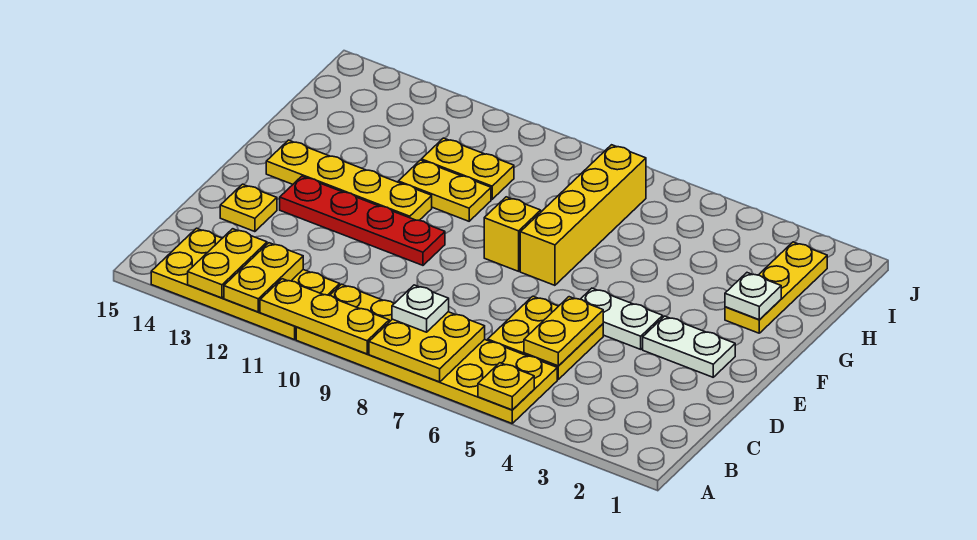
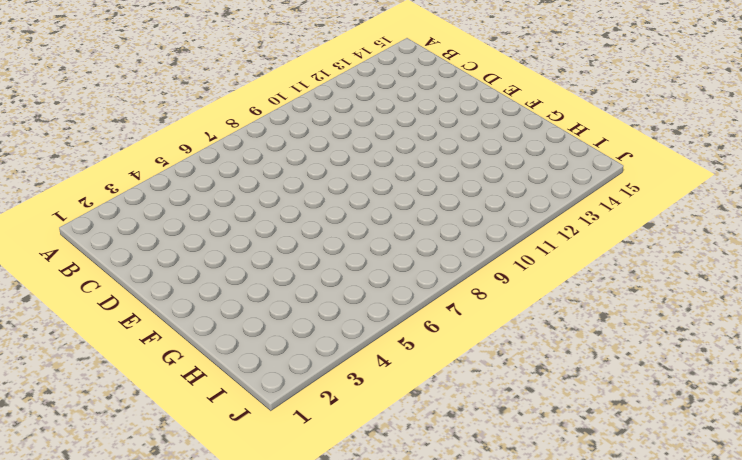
none -> yellow 2x6 plate [296,284,557,423]
none -> yellow 2x4 plate [151,228,340,340]
none -> yellow 2x2 plate [488,296,603,379]

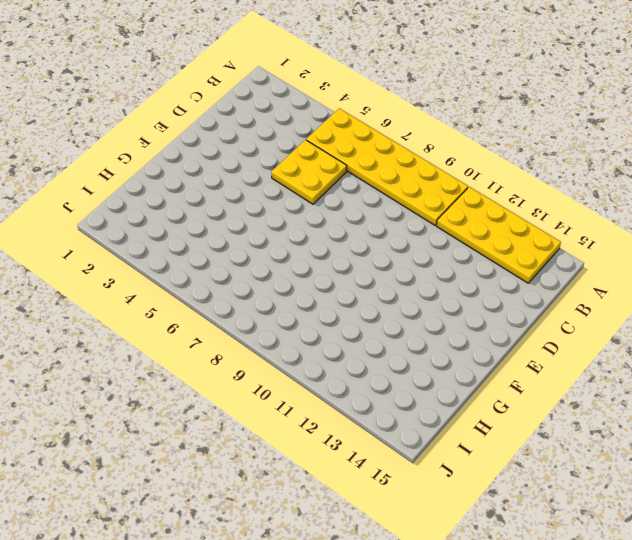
none -> yellow 1x1 plate [220,184,277,232]
none -> white 1x2 plate [643,316,735,377]
none -> white 1x2 plate [581,288,663,349]

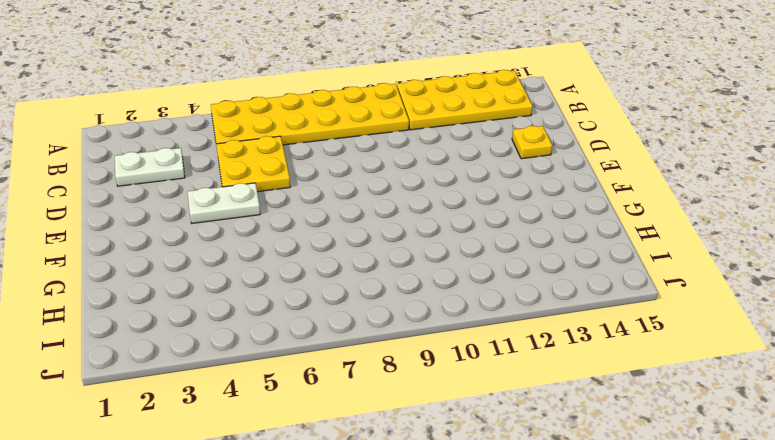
white 1x2 plate [115,148,185,186] -> white 1x2 plate moved to [643,316,735,377]
none -> red 1x4 plate [280,176,445,265]
none -> yellow 1x4 brick [520,145,646,285]
none -> yellow 1x1 brick [484,197,541,271]

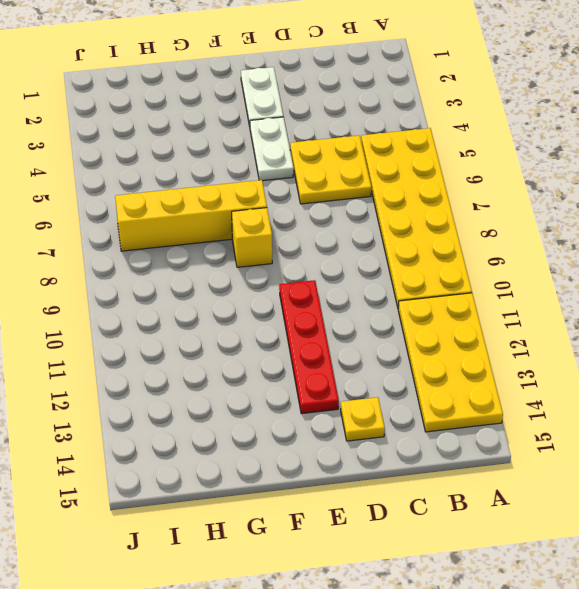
none -> yellow 1x4 plate [266,140,432,220]
none -> yellow 1x3 plate [725,242,827,333]
none -> yellow 1x2 plate [398,160,491,221]

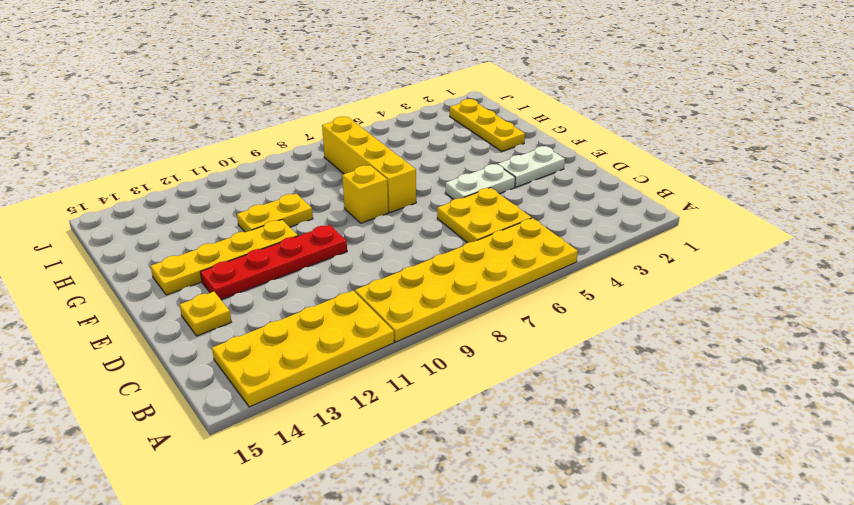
none -> yellow 1x2 plate [421,138,514,199]
none -> yellow 1x1 plate [478,363,534,410]
none -> yellow 2x2 plate [369,312,485,382]

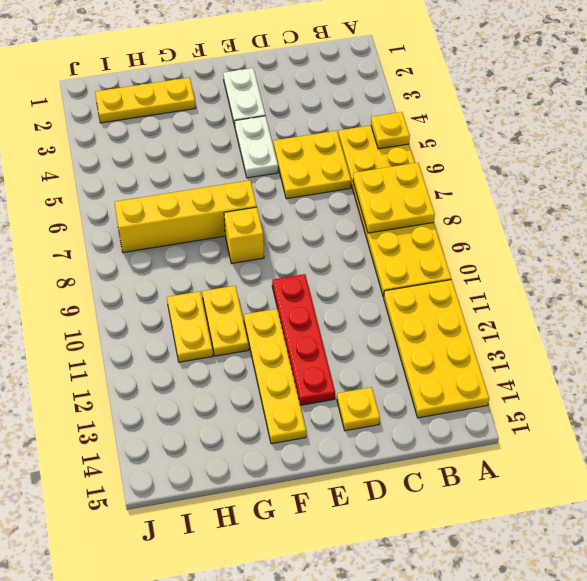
none -> yellow 1x3 plate [260,279,389,354]
none -> yellow 1x2 plate [224,243,303,312]
none -> yellow 1x2 plate [188,229,267,298]

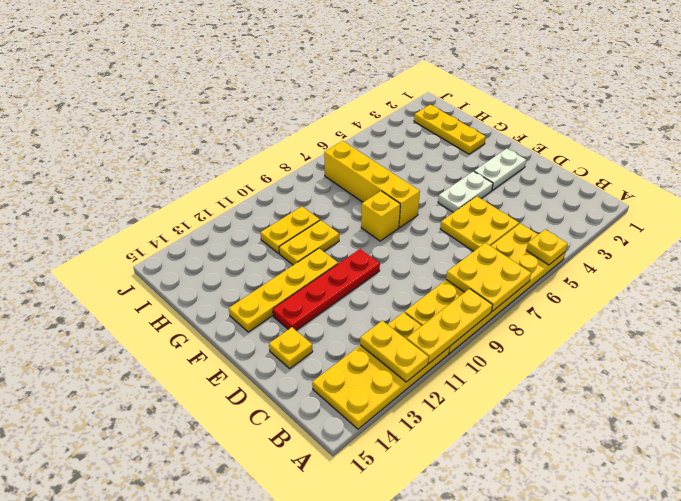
none -> yellow 1x2 plate [188,229,267,298]
none -> yellow 1x2 plate [524,297,603,366]
none -> white 1x1 plate [725,273,781,320]

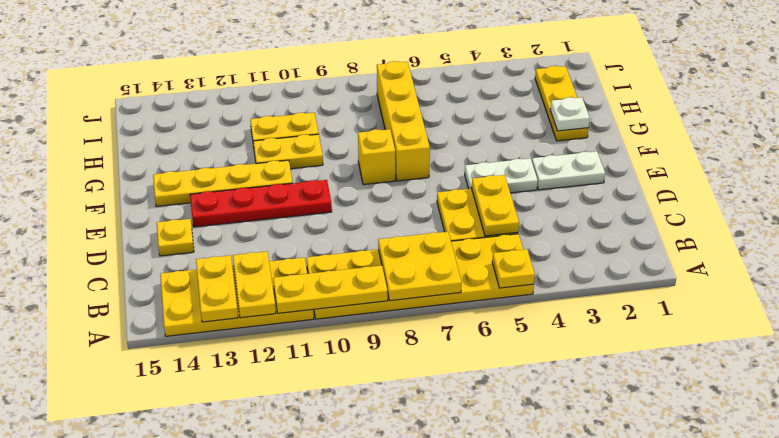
none -> white 1x1 plate [392,285,449,332]

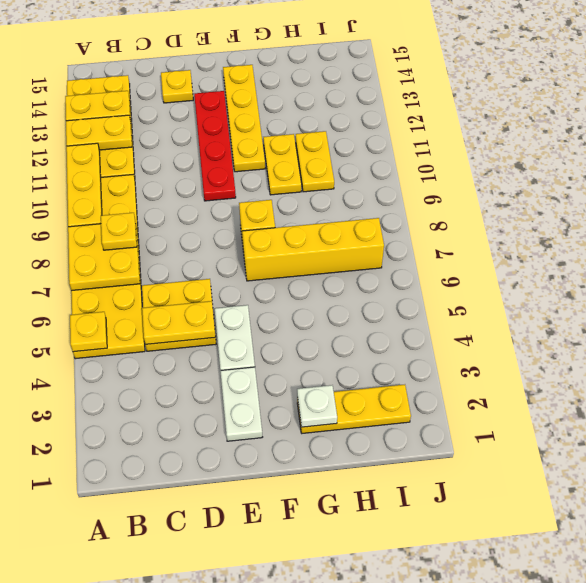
yellow 1x1 plate [101,213,137,250] -> white 1x1 plate [392,285,449,332]

